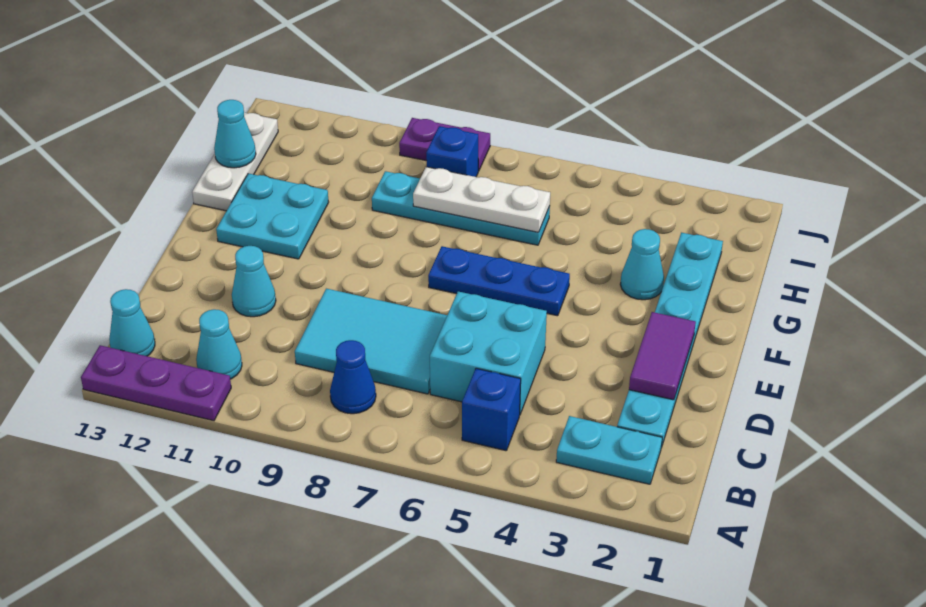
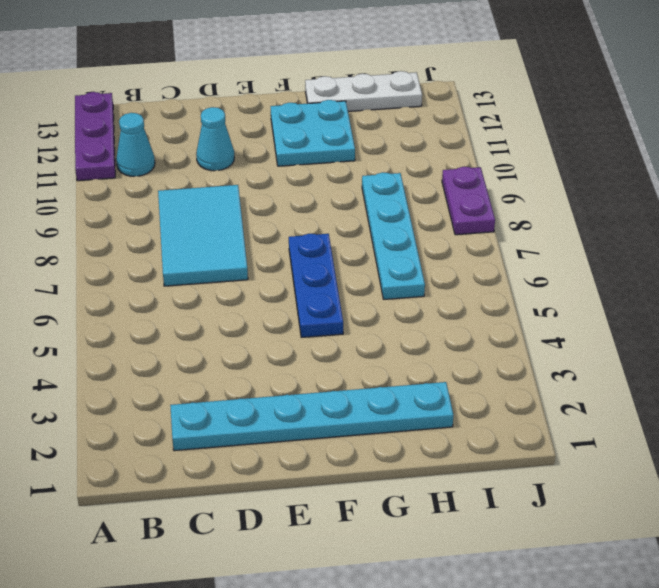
none -> cyan 1x2 plate [556,416,662,484]
none -> blue 1x1 brick [462,368,521,451]
none -> blue 1x1 cone [330,340,376,414]

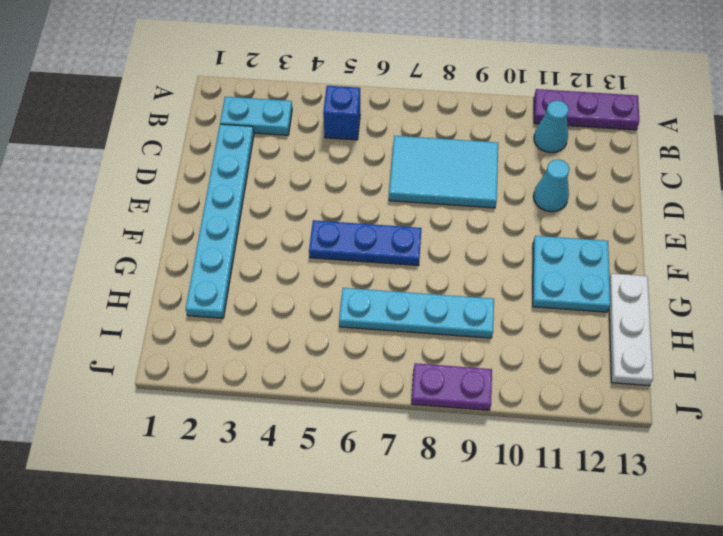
none -> blue 1x1 cone [330,340,376,414]
none -> cyan 1x1 cone [109,289,155,356]
none -> cyan 2x2 brick [430,291,547,414]

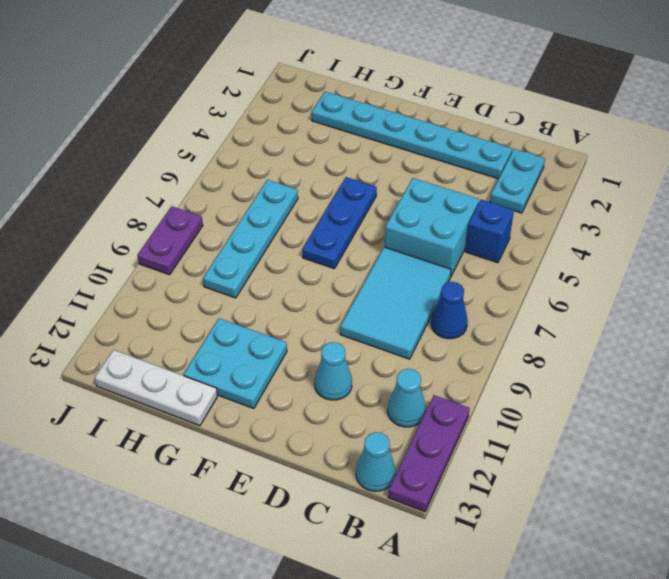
none -> cyan 1x1 cone [620,229,664,300]
none -> blue 1x1 brick [426,126,478,177]
none -> purple 1x2 tile [629,312,696,400]

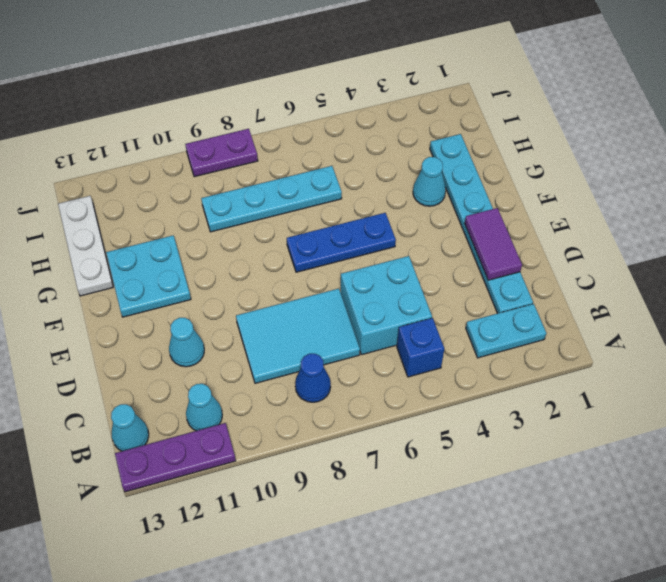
none -> blue 1x1 brick [426,126,478,177]
none -> white 1x3 plate [413,167,550,232]
none -> cyan 1x1 cone [214,100,256,168]

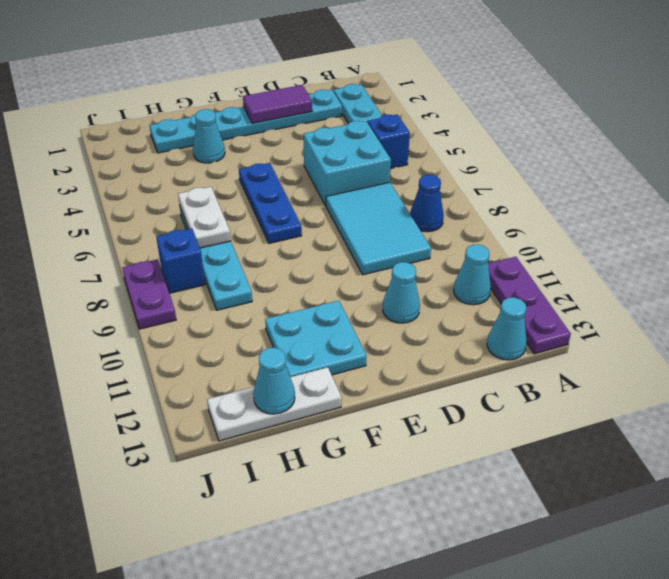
white 1x2 plate [178,187,231,248] -> white 1x3 plate [413,167,550,232]

